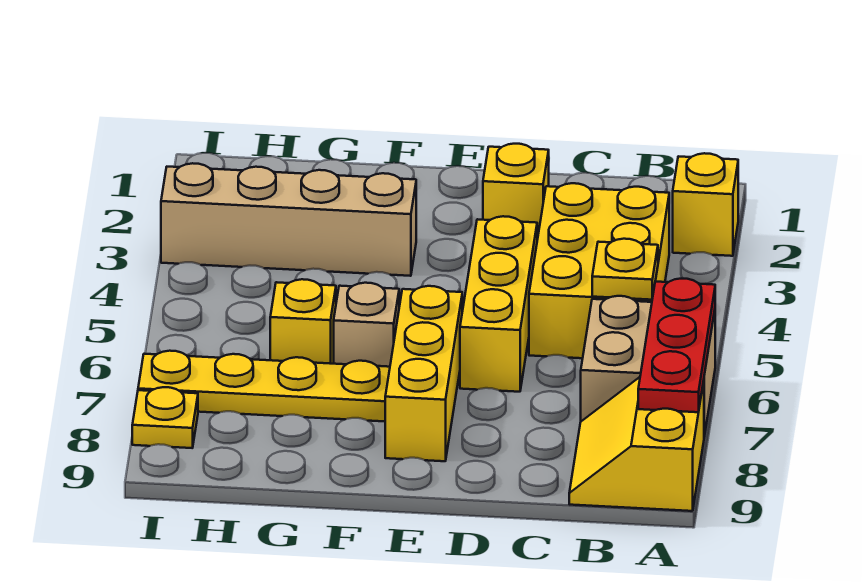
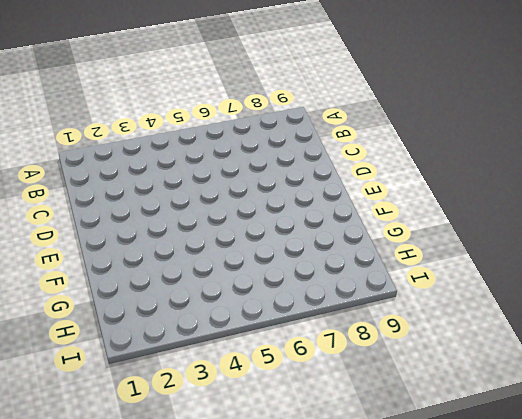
none -> yellow 1x1 brick [673,153,738,256]
none -> tan 2x2 brick [581,296,715,436]
none -> yellow 2x2 slope [569,377,704,511]

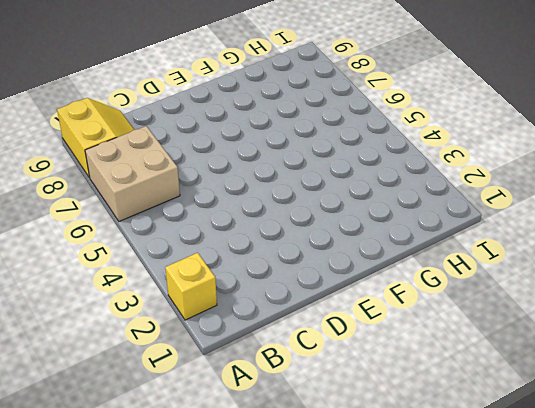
none -> yellow 2x3 brick [529,183,669,358]
none -> yellow 1x1 brick [483,144,549,240]
none -> yellow 1x3 brick [460,216,537,392]

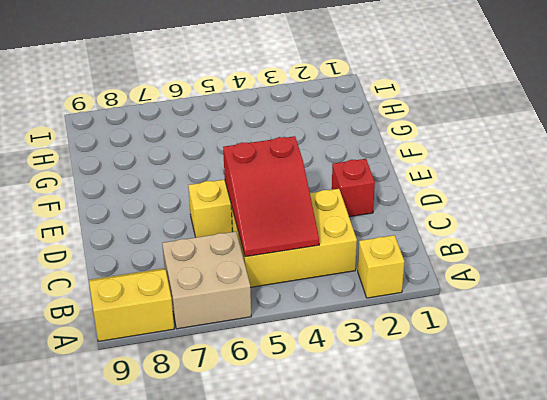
red 2x3 slope [223,136,319,257] -> yellow 1x1 plate [592,239,658,300]
red 1x1 brick [332,159,375,217] -> yellow 1x1 brick [483,144,549,240]
none -> yellow 1x3 brick [385,286,462,461]
none -> tan 1x4 brick [161,163,416,276]
none -> tan 1x1 brick [334,283,399,367]

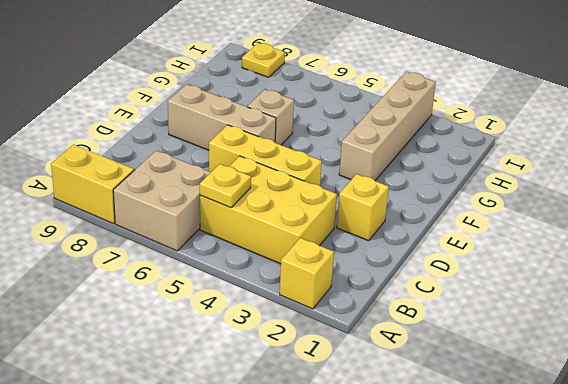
tan 1x3 brick [168,84,276,150] -> yellow 1x3 brick [385,286,462,461]
none -> yellow 1x4 plate [138,351,390,421]
none -> yellow 1x1 brick [270,279,336,364]
none -> red 1x3 plate [638,279,715,412]

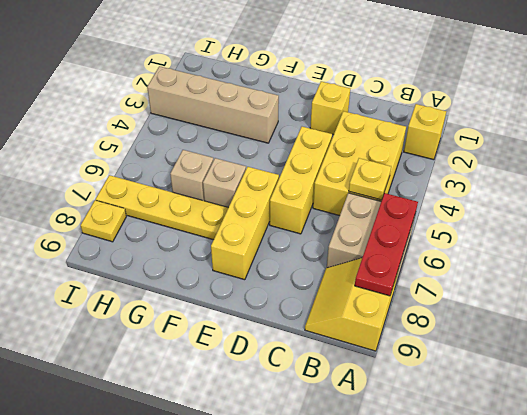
tan 1x1 brick [170,150,213,201] -> yellow 1x1 brick [270,279,336,364]

